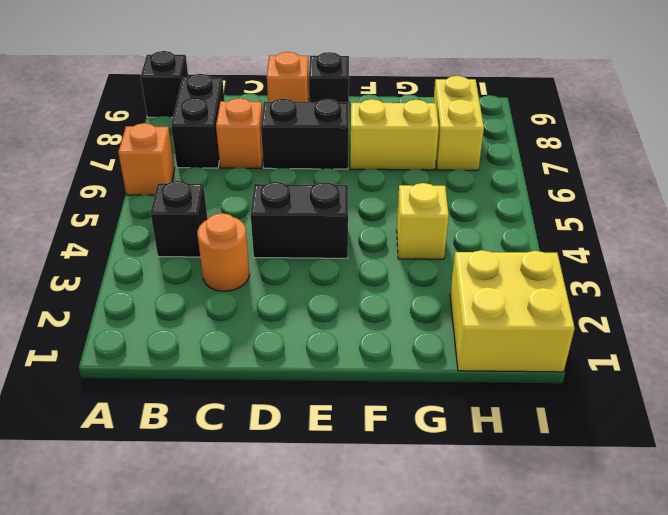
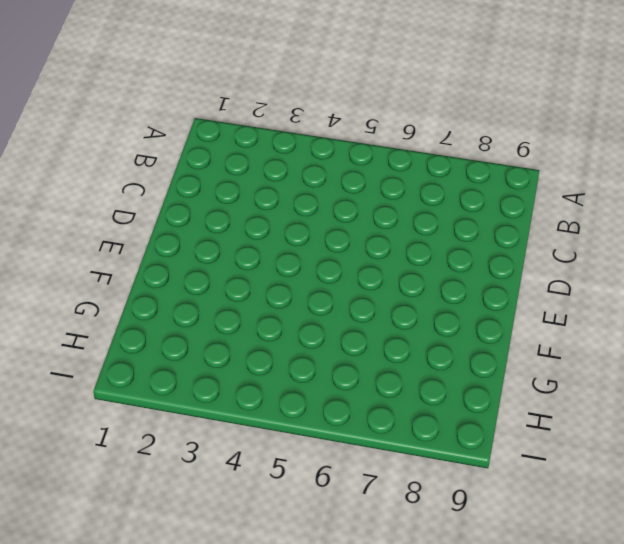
none -> orange 1x1 brick [118,123,175,195]
none -> black 1x1 brick [141,51,188,117]
none -> black 1x1 brick [151,181,208,257]

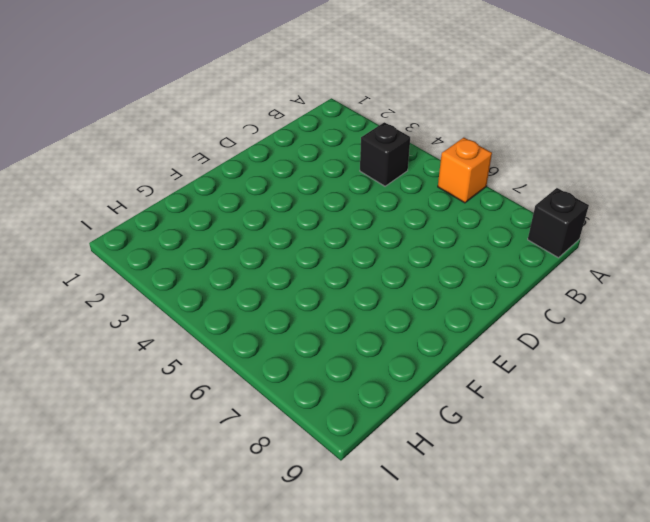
none -> black 1x2 brick [171,74,225,168]
none -> orange 1x1 round brick [197,213,250,291]
none -> orange 1x1 brick [216,98,263,168]

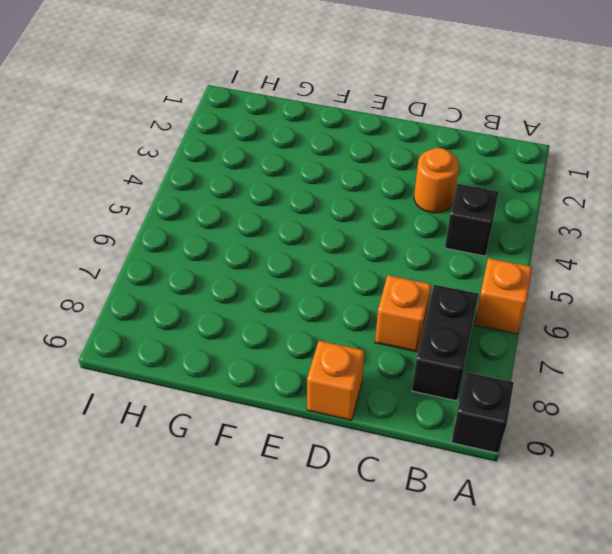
none -> black 1x2 brick [250,182,348,258]
none -> black 1x2 brick [261,99,349,169]
none -> black 1x1 brick [309,52,349,102]

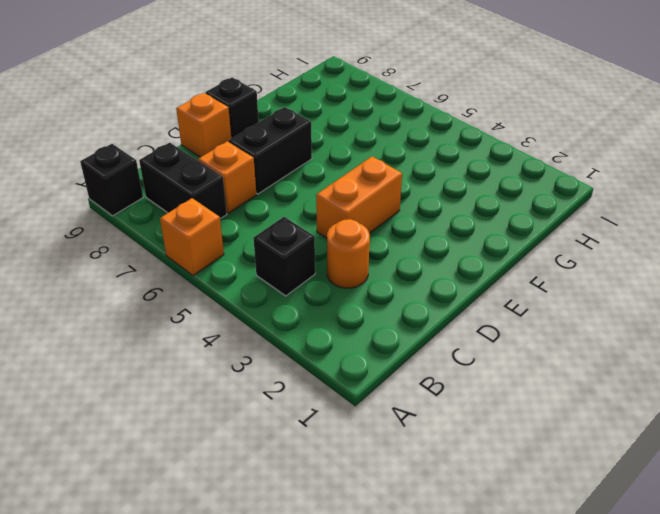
orange 1x2 brick [316,156,402,238] -> black 1x2 brick [250,182,348,258]
none -> yellow 1x2 brick [350,99,439,170]
none -> yellow 1x1 brick [397,183,449,259]
none -> yellow 2x2 brick [450,250,575,372]

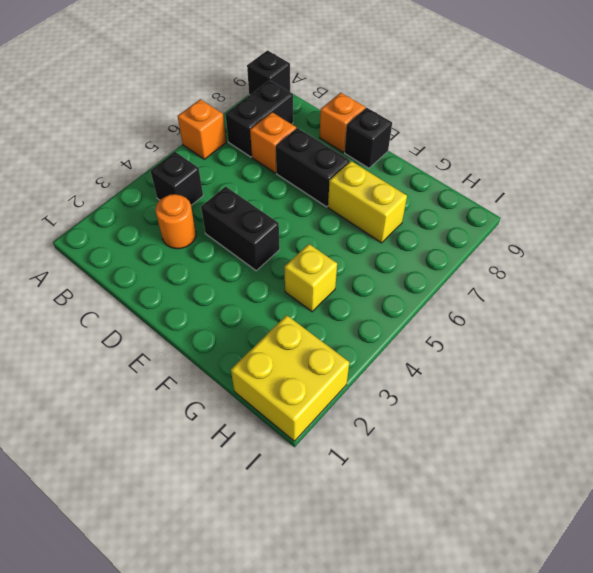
none -> yellow 1x2 brick [434,76,484,170]

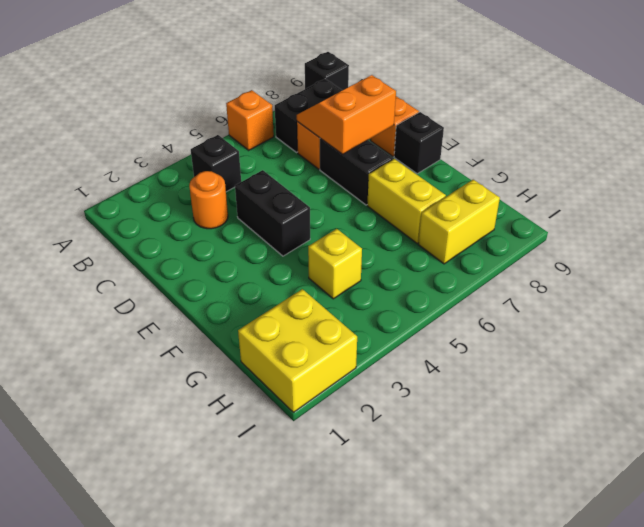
orange 2x2 slope [297,75,396,154] -> none

